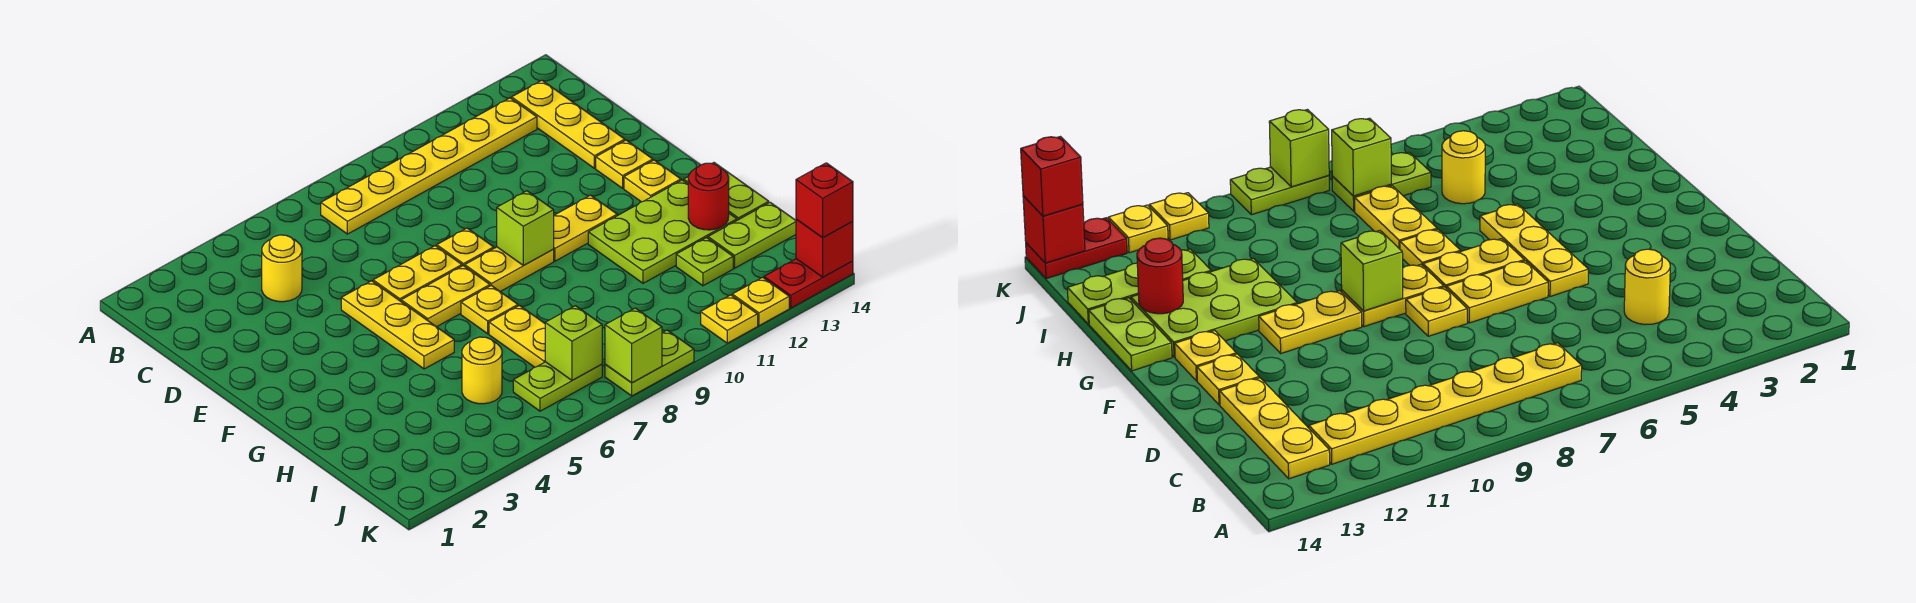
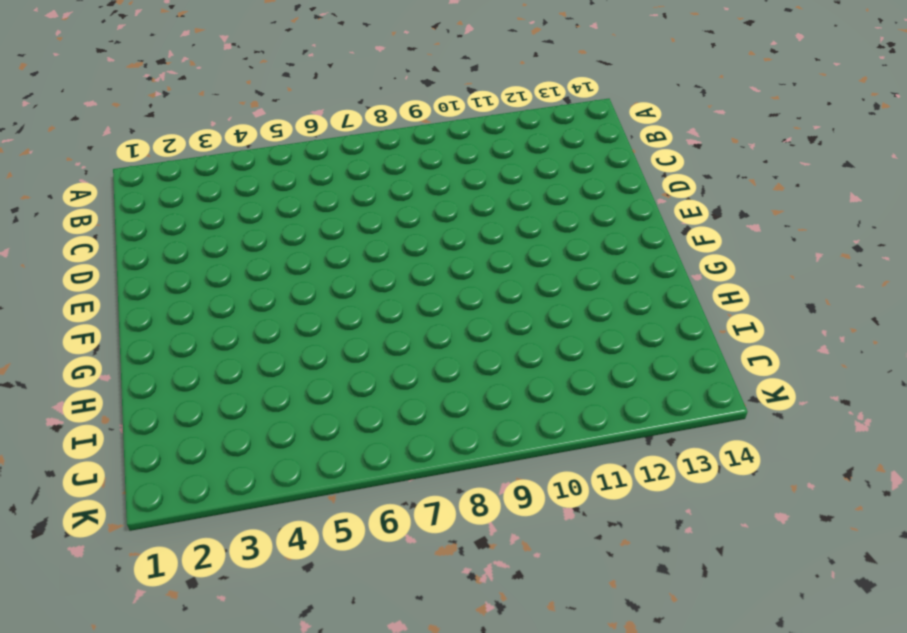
none -> yellow 1x6 plate [321,98,537,234]
none -> yellow 1x3 plate [512,80,625,168]
none -> yellow 1x1 round brick [262,235,302,302]

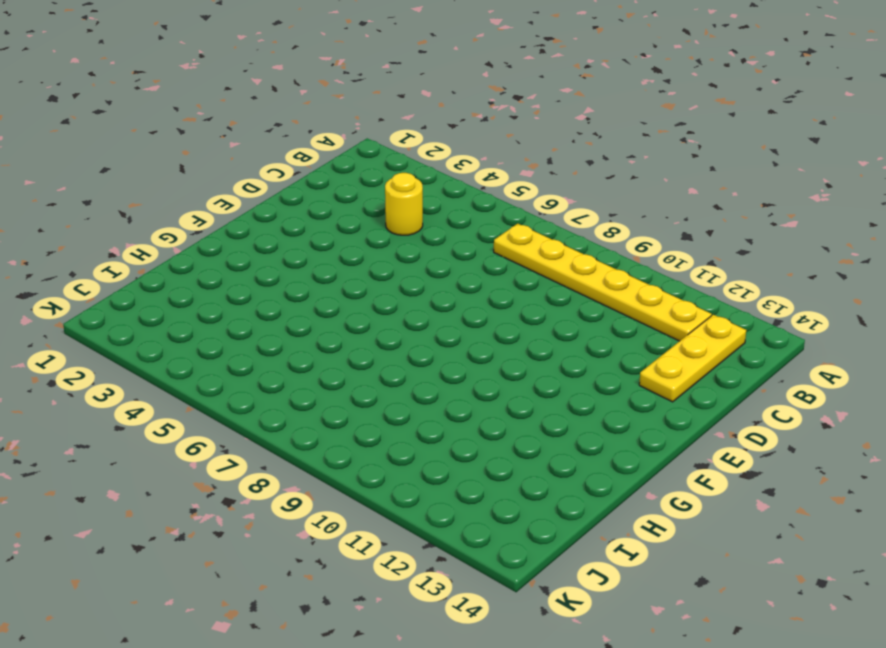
none -> yellow 1x3 plate [341,281,454,369]
none -> yellow 1x2 plate [373,246,462,301]
none -> yellow 1x1 plate [437,228,494,266]

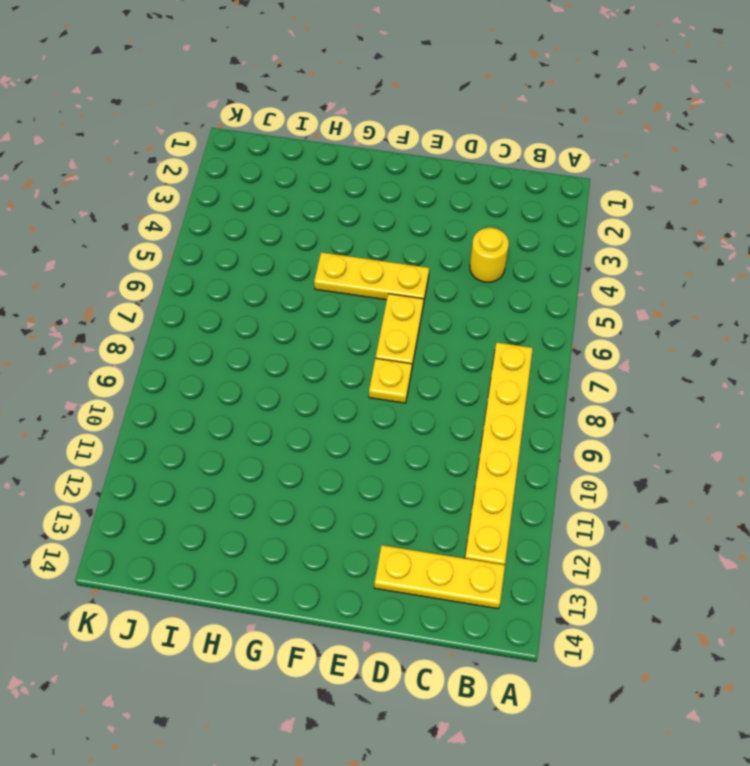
none -> yellow 1x1 plate [596,140,653,188]
none -> yellow 1x2 plate [401,266,490,327]
none -> yellow 1x2 plate [465,247,554,291]

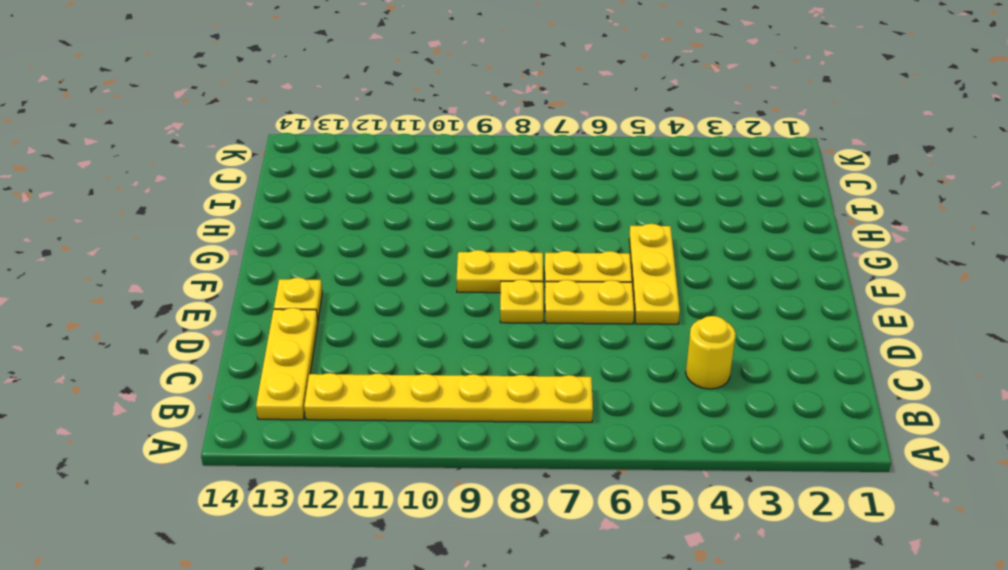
none -> yellow 1x2 plate [553,195,617,261]
none -> yellow 1x1 plate [624,160,681,202]
none -> yellow 1x1 plate [461,286,518,334]

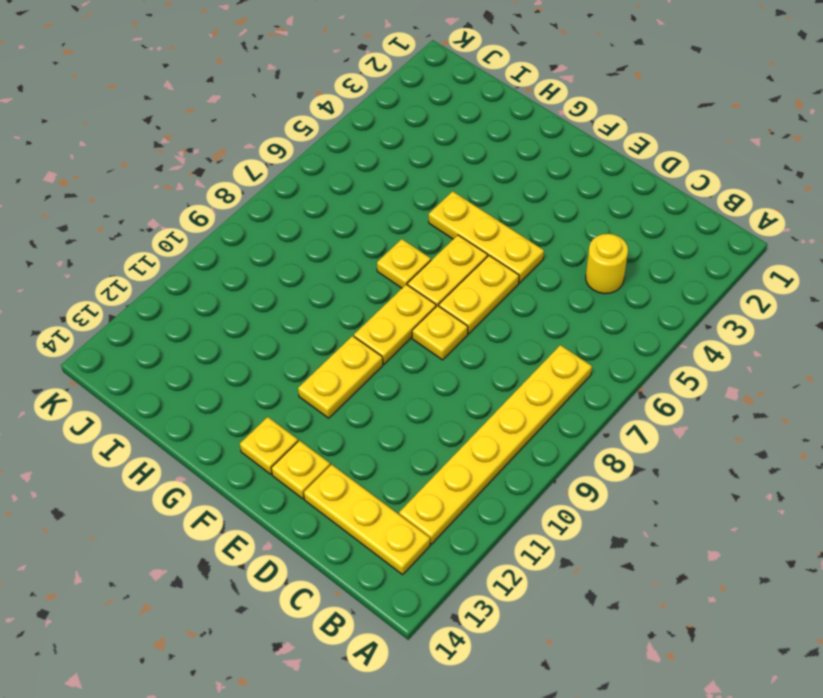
none -> lime 2x3 plate [588,180,737,283]
none -> lime 1x2 plate [684,163,769,220]
none -> yellow 1x2 plate [489,306,545,367]

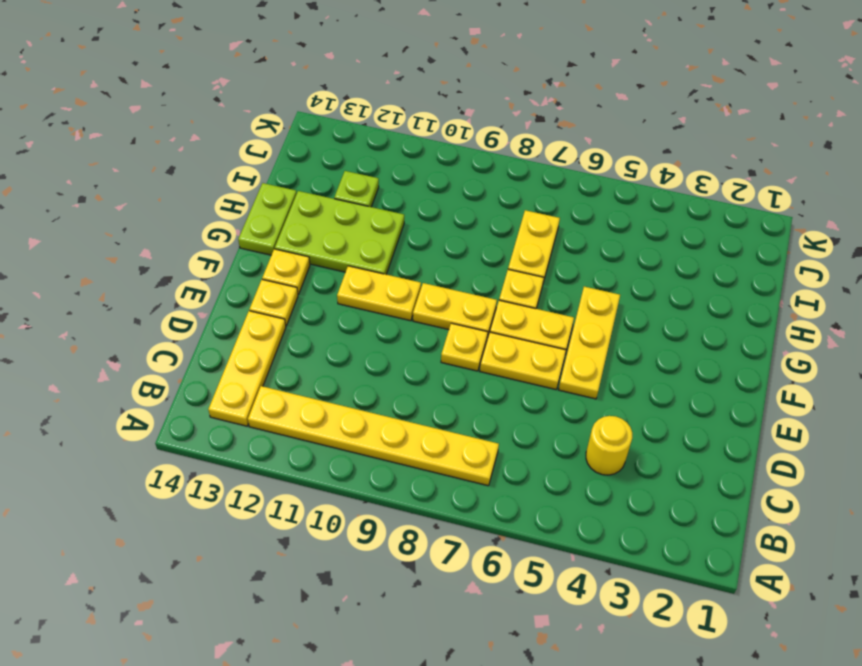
none -> yellow 1x1 round brick [462,337,502,404]
none -> lime 1x2 plate [708,202,796,268]
none -> lime 1x2 plate [513,362,602,411]

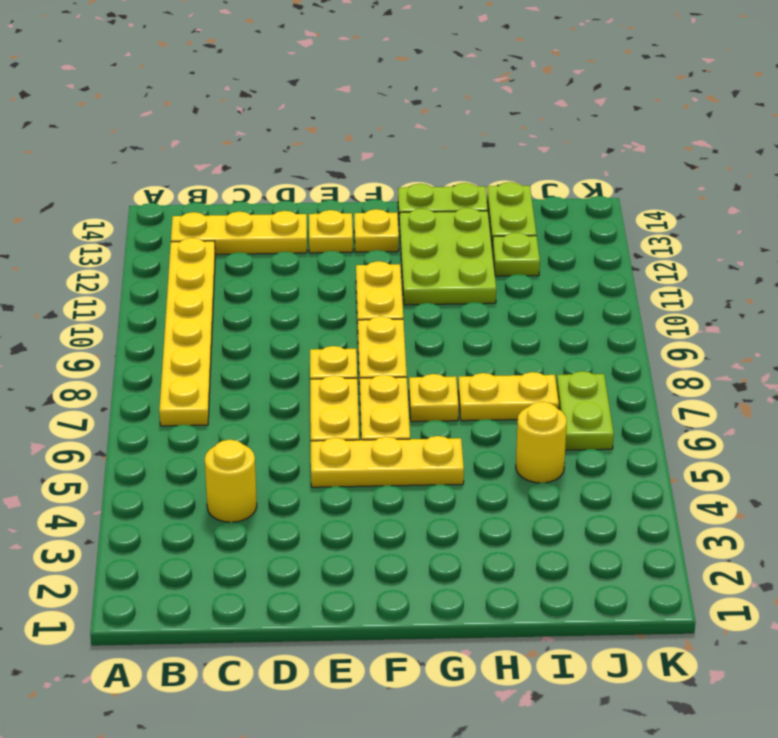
none -> lime 1x2 plate [605,330,694,396]
none -> yellow 1x1 plate [701,295,758,343]
none -> yellow 1x1 plate [732,277,789,326]

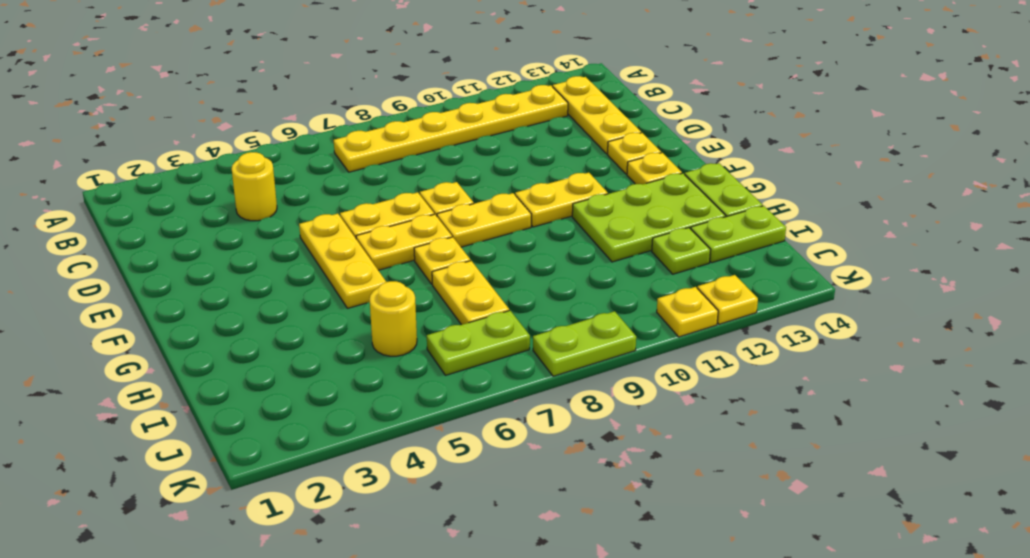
none -> red 1x2 plate [764,259,853,308]
none -> lime 1x1 brick [497,191,554,266]
none -> red 1x1 round brick [688,163,729,230]

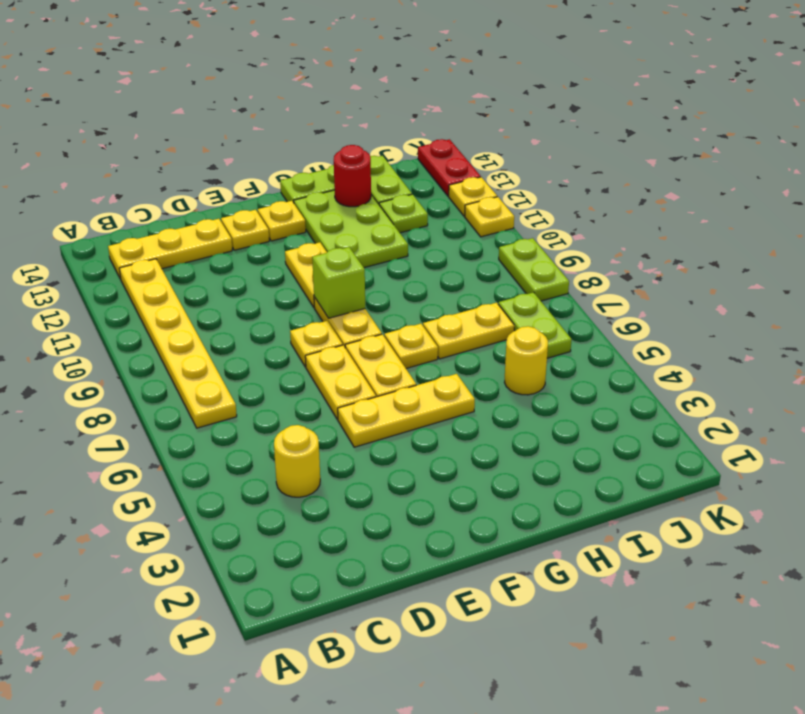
none -> lime 1x1 brick [545,306,602,380]
none -> lime 1x1 brick [605,308,662,383]
none -> red 1x1 brick [796,219,853,277]

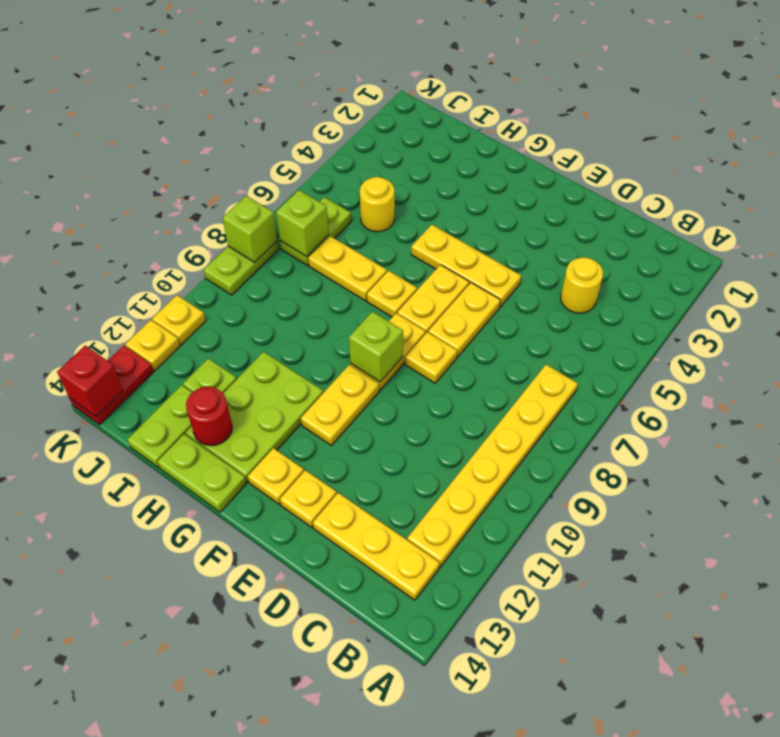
none -> red 1x1 brick [796,163,853,238]

